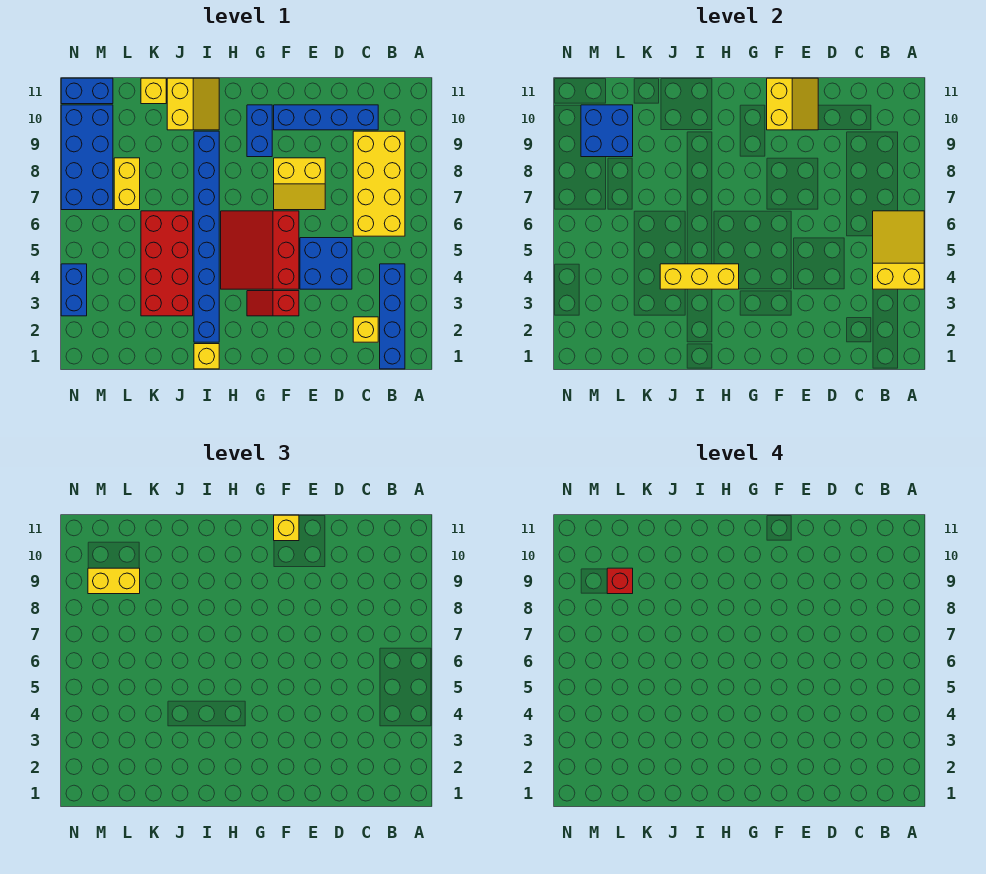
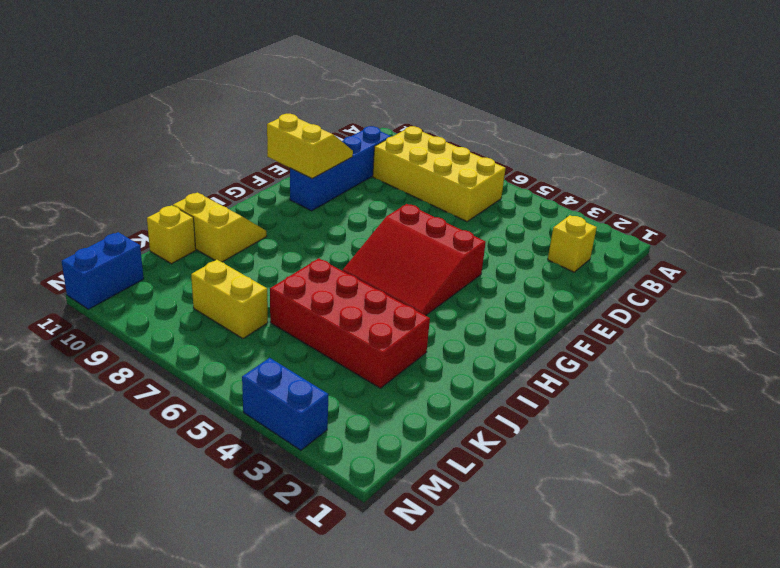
none -> blue 1x4 brick [380,264,405,369]
none -> blue 2x2 brick [300,238,352,289]
none -> yellow 2x2 slope [274,158,325,210]

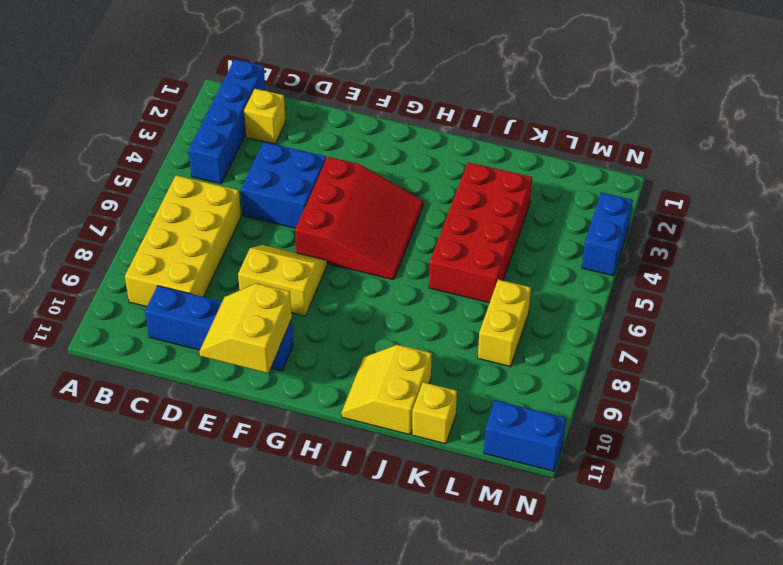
none -> red 1x2 slope [247,291,299,316]
none -> blue 1x2 brick [247,105,272,157]
none -> yellow 1x1 brick [194,344,219,369]

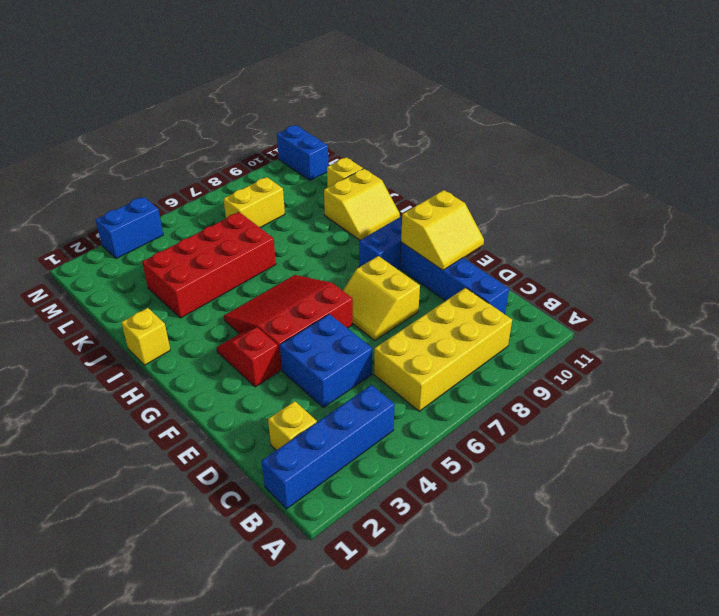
none -> blue 1x8 brick [194,131,219,342]
none -> blue 2x4 brick [61,105,113,210]
none -> yellow 2x3 slope [873,211,924,289]

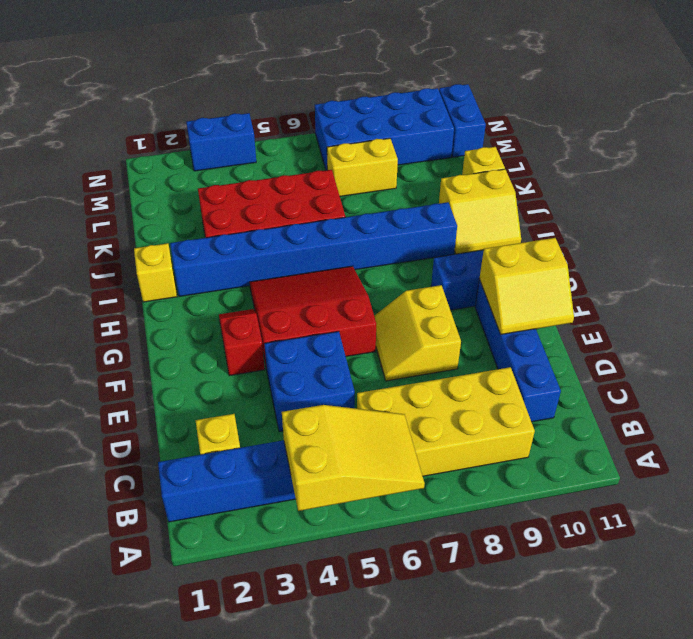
none -> yellow 1x3 brick [660,264,739,289]
none -> blue 2x2 brick [581,105,633,157]
none -> yellow 1x1 brick [274,515,299,541]

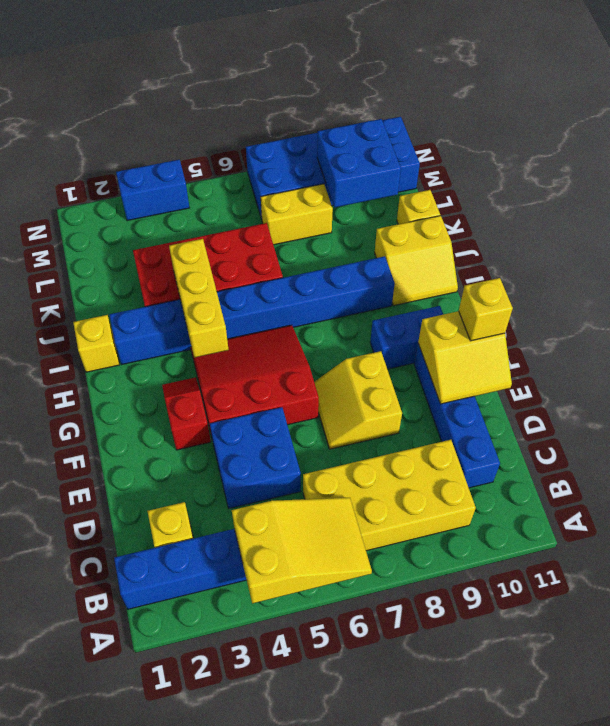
none -> yellow 1x2 brick [88,568,140,594]
none -> red 1x1 brick [607,568,633,594]

